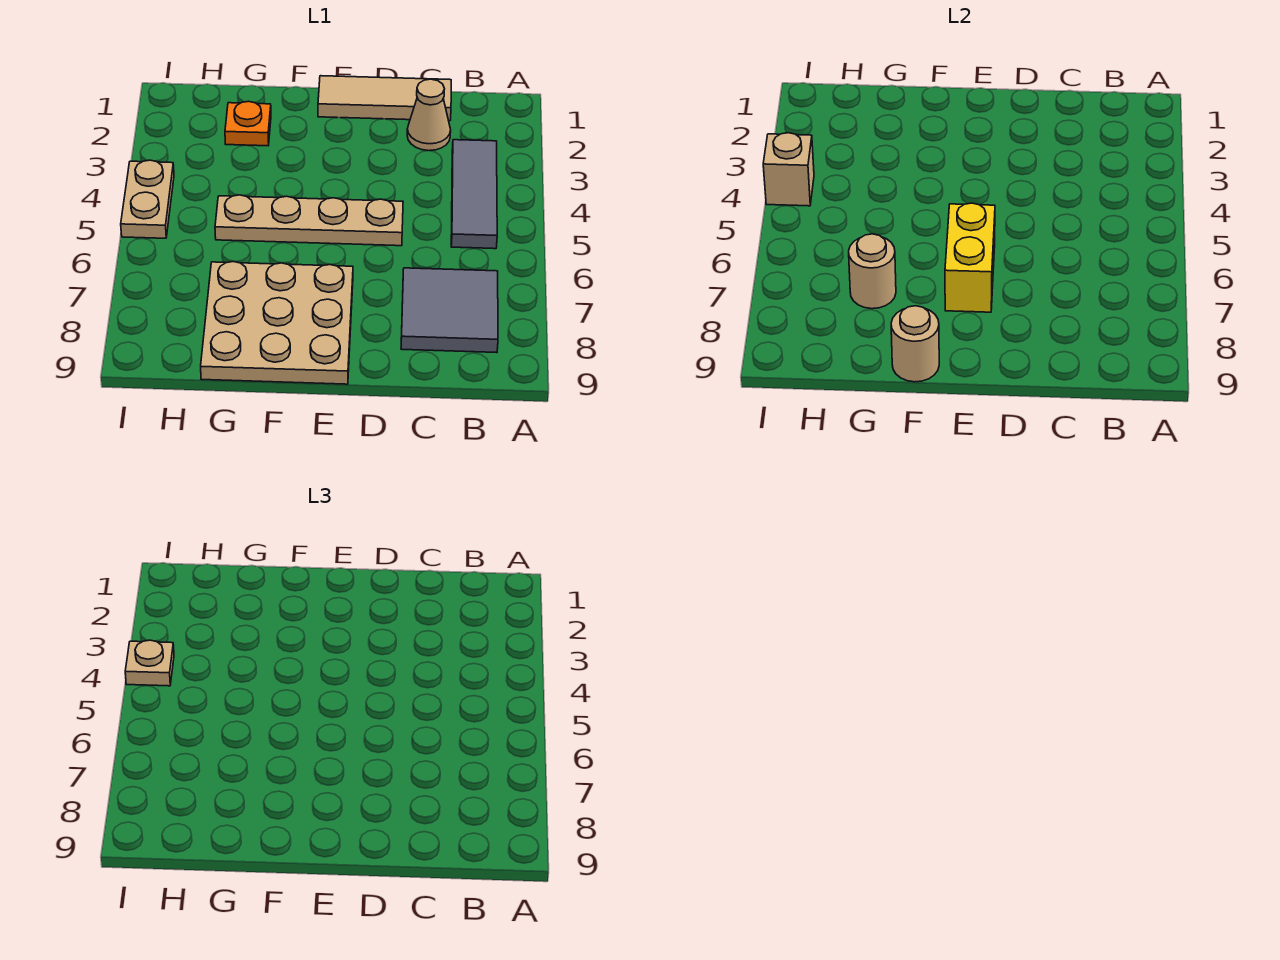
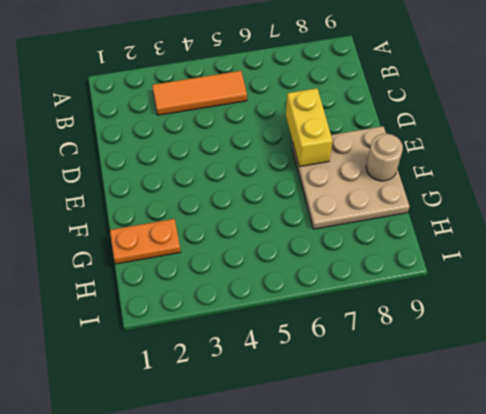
orange 1x3 tile [152,71,247,115] -> grey 1x3 tile [451,140,497,249]
yellow 1x2 brick [286,88,333,167] -> yellow 1x2 brick turned to [945,203,995,312]
orange 1x2 plate [110,219,181,264] -> orange 1x1 plate [225,101,271,146]
none -> grey 2x2 tile [401,268,498,353]
none -> tan 1x3 tile [318,76,451,121]
none -> tan 1x1 cone [407,79,451,151]

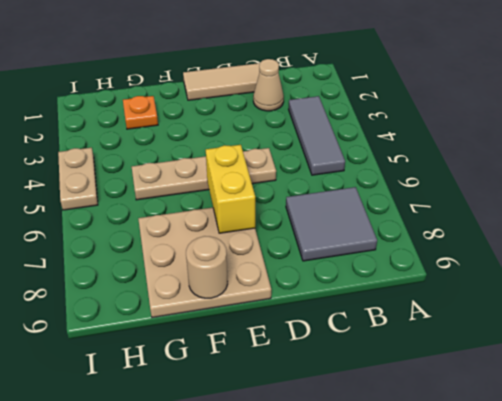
none -> tan 1x1 round brick [849,234,896,309]
none -> tan 1x1 brick [763,133,814,206]
none -> tan 1x1 plate [125,640,174,686]

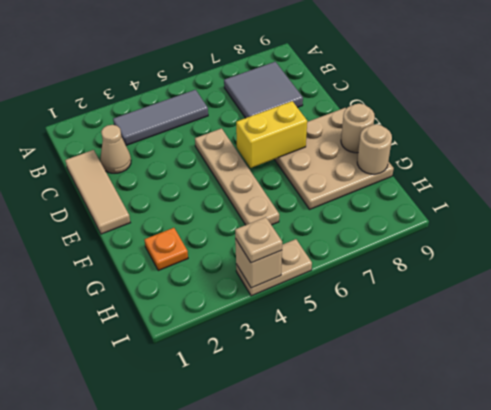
tan 1x1 round brick [357,124,392,174] -> tan 1x1 round brick moved to [849,234,896,309]

